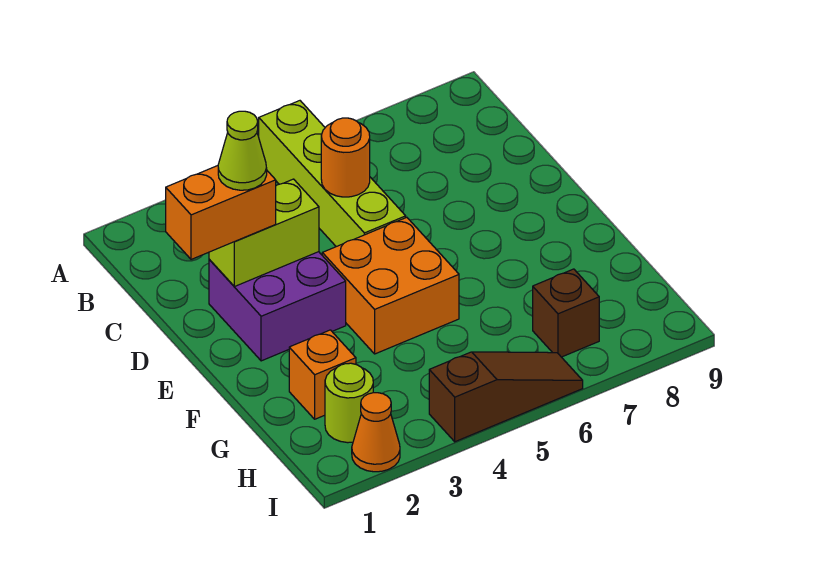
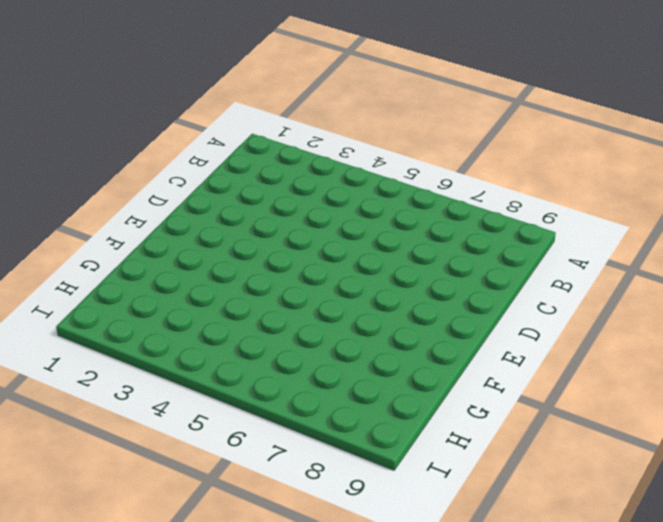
none -> lime 1x4 brick [259,101,406,247]
none -> purple 2x2 brick [209,252,346,361]
none -> orange 2x2 brick [322,217,459,354]

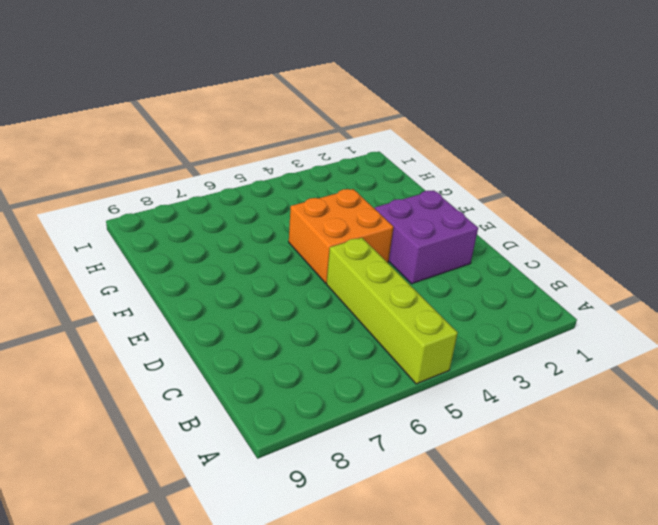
none -> orange 1x1 brick [289,330,356,419]
none -> lime 1x1 round brick [325,363,373,443]
none -> brown 1x1 brick [533,269,599,357]

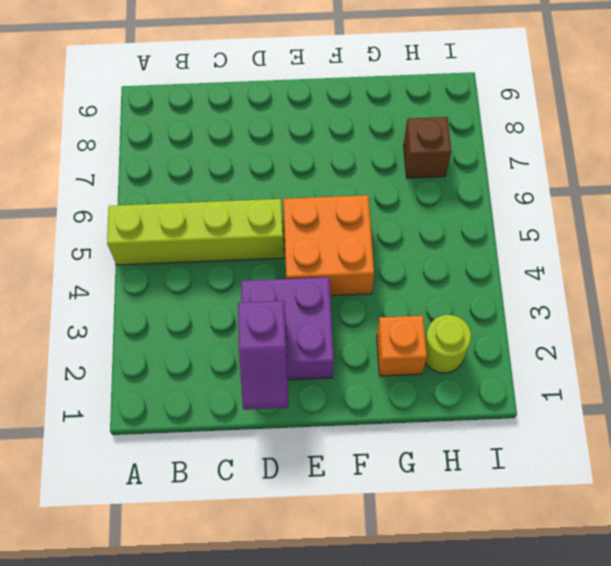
purple 1x2 slope [238,301,289,410] -> lime 1x2 brick [209,179,319,287]
none -> orange 1x1 cone [352,393,400,472]
none -> brown 1x3 slope [429,352,583,442]
none -> orange 1x1 round brick [321,118,370,197]

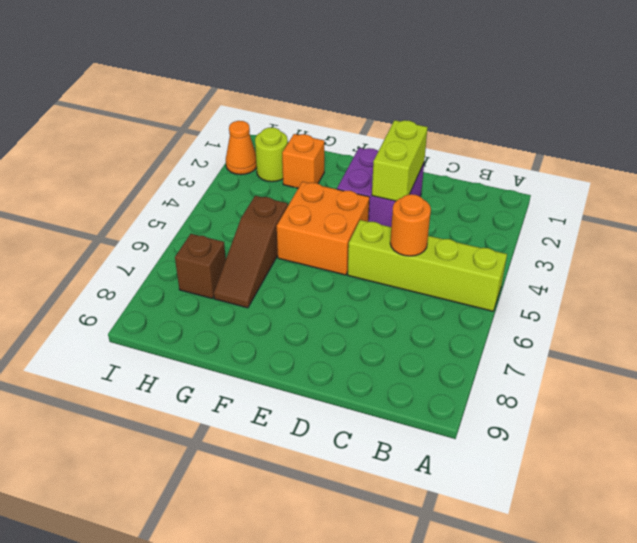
brown 1x3 slope [214,196,288,308] -> brown 1x3 slope moved to [429,352,583,442]
none -> orange 1x2 brick [166,166,276,259]
none -> lime 1x1 cone [218,111,267,190]

